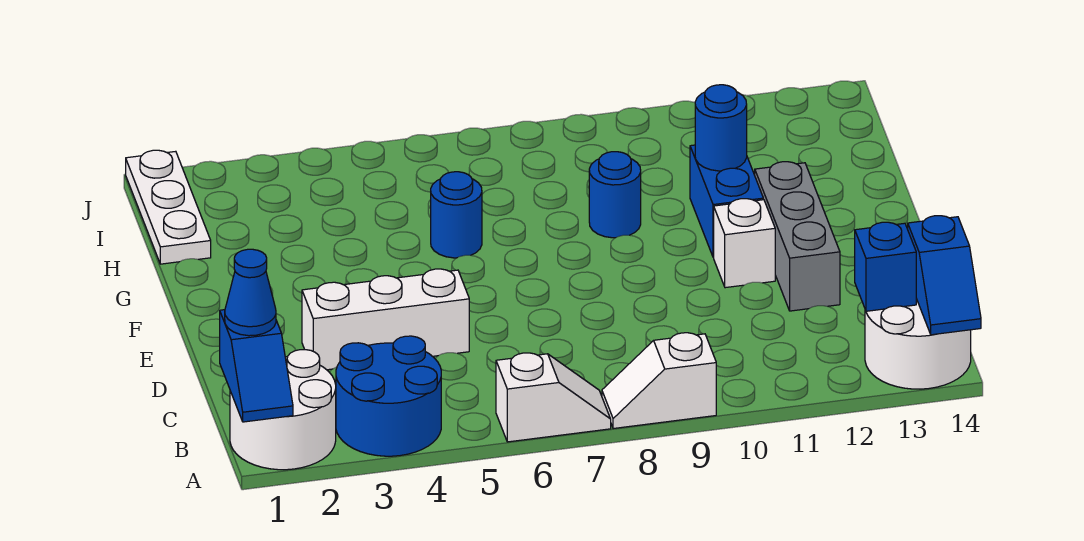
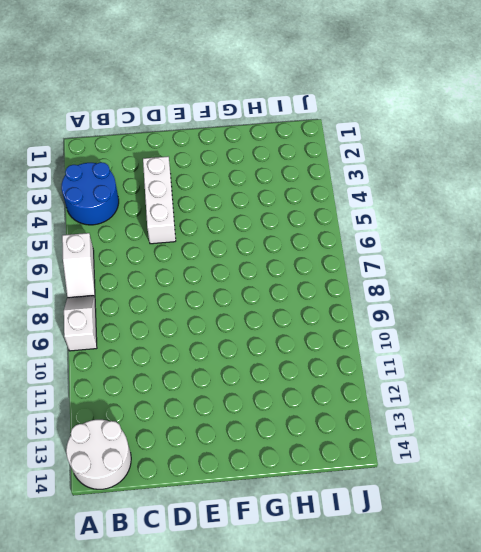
none -> white 2x2 round brick [230,350,336,470]
none -> grey 1x3 brick [755,162,840,311]
none -> white 1x1 brick [714,199,775,288]

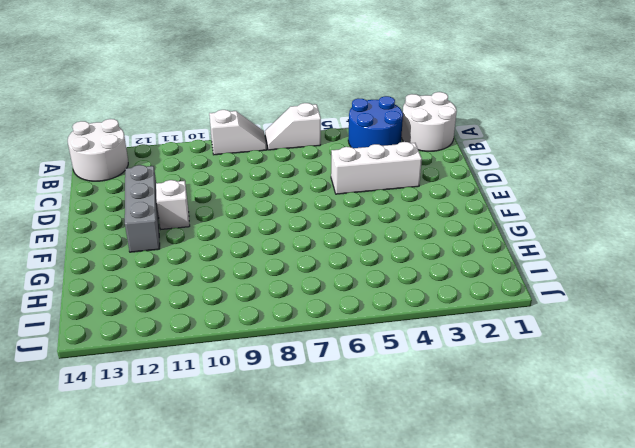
none -> blue 1x2 brick [690,145,763,257]
none -> blue 1x1 round brick [431,172,482,258]
none -> blue 1x1 round brick [589,152,641,238]

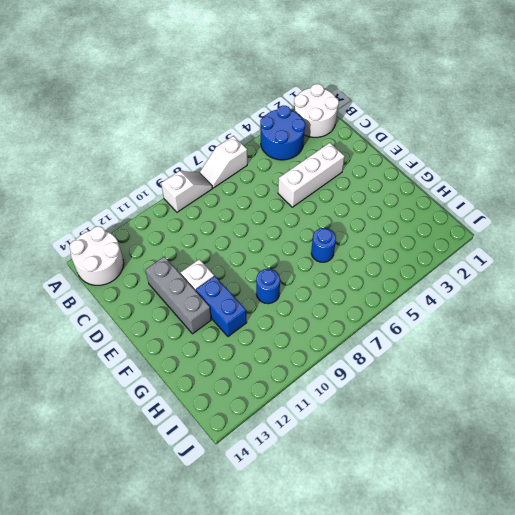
none -> white 1x3 plate [126,150,211,264]
none -> blue 1x2 slope [220,310,293,422]
none -> blue 1x2 slope [908,216,981,335]

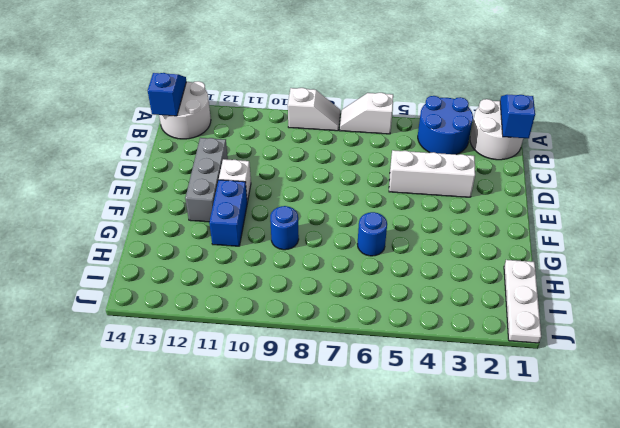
none -> blue 1x1 brick [855,222,916,311]
none -> blue 1x1 round brick [695,85,747,171]
none -> blue 1x1 cone [225,249,276,336]

